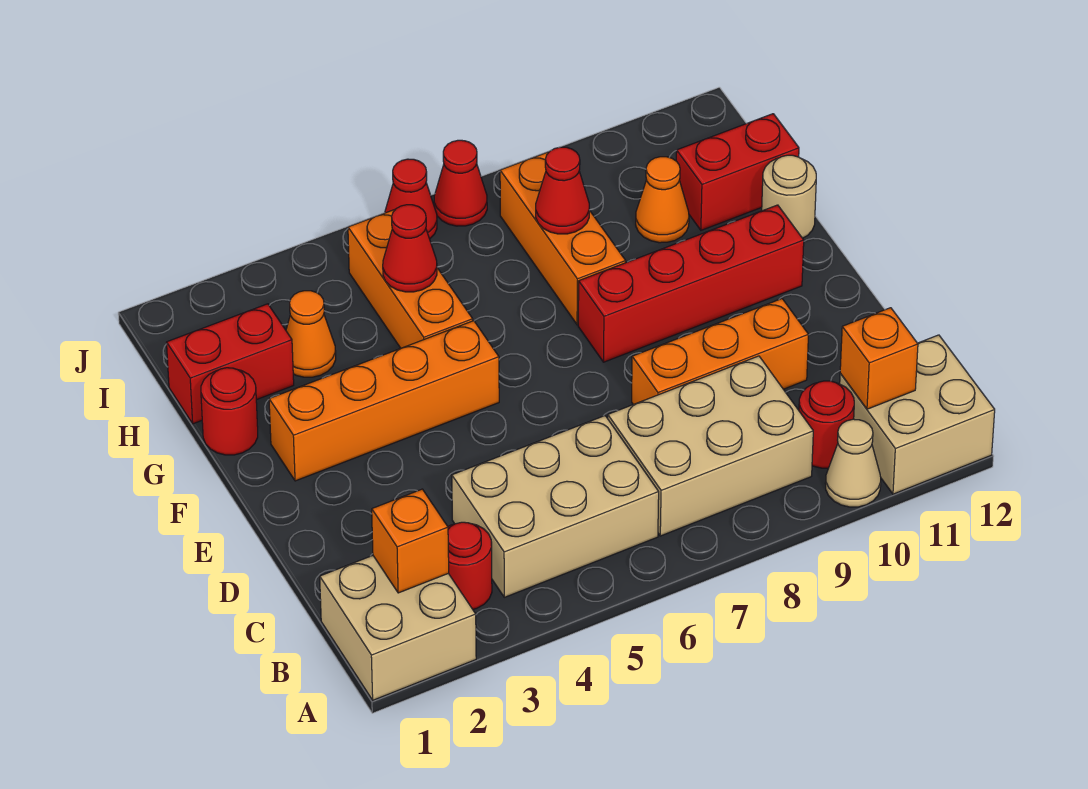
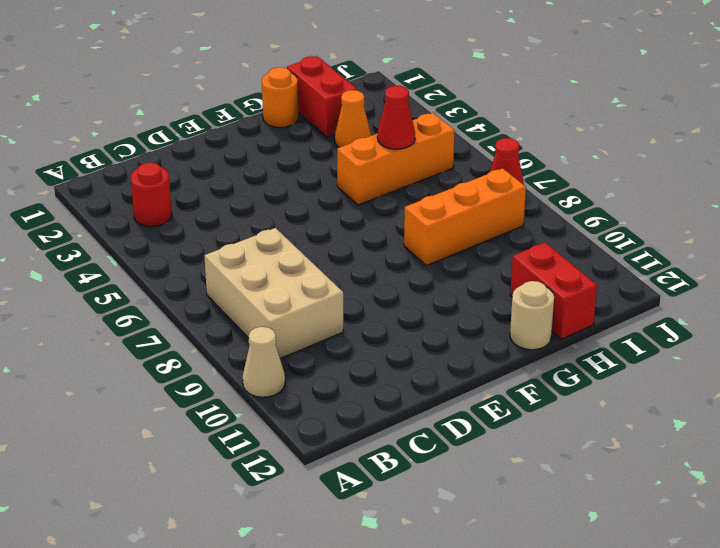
orange 1x1 round brick [262,67,299,128] -> red 1x1 round brick [201,368,258,455]
none -> tan 2x2 brick [320,556,476,700]
none -> tan 2x2 brick [840,335,995,494]
none -> tan 2x3 brick [452,416,659,597]

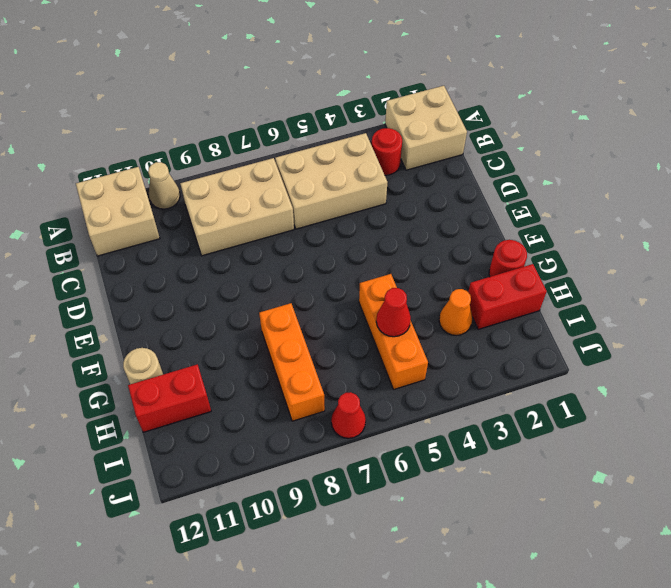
none -> red 1x1 round brick [799,381,854,468]
none -> orange 1x3 brick [632,299,809,404]
none -> orange 1x4 brick [269,321,499,481]

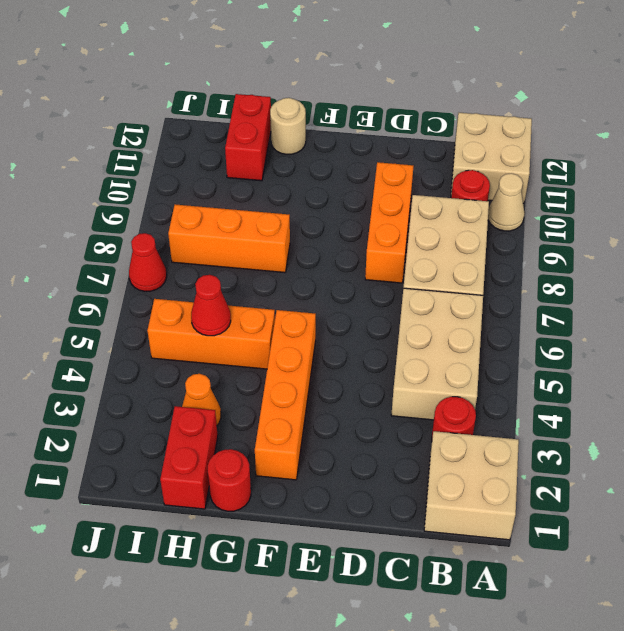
none -> red 1x4 brick [578,205,804,362]
none -> orange 1x1 cone [636,157,689,243]
none -> red 1x1 cone [385,159,437,239]

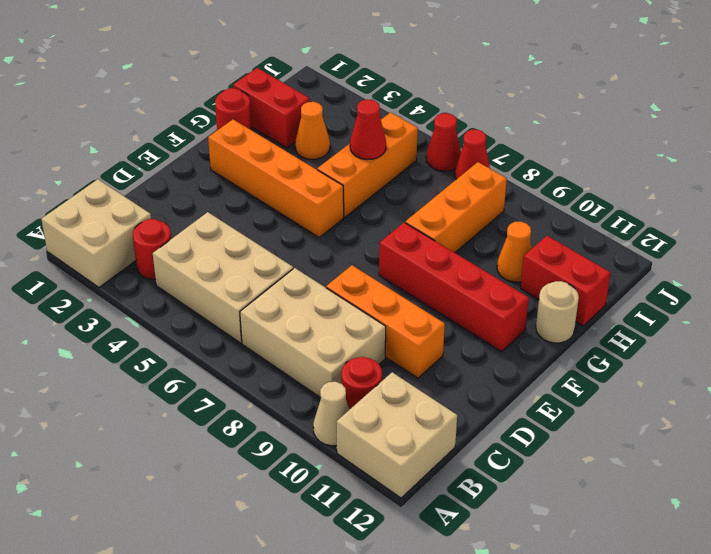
none -> orange 1x1 brick [372,489,449,593]
none -> orange 1x1 brick [840,308,918,409]
none -> red 1x1 cone [536,147,589,234]

